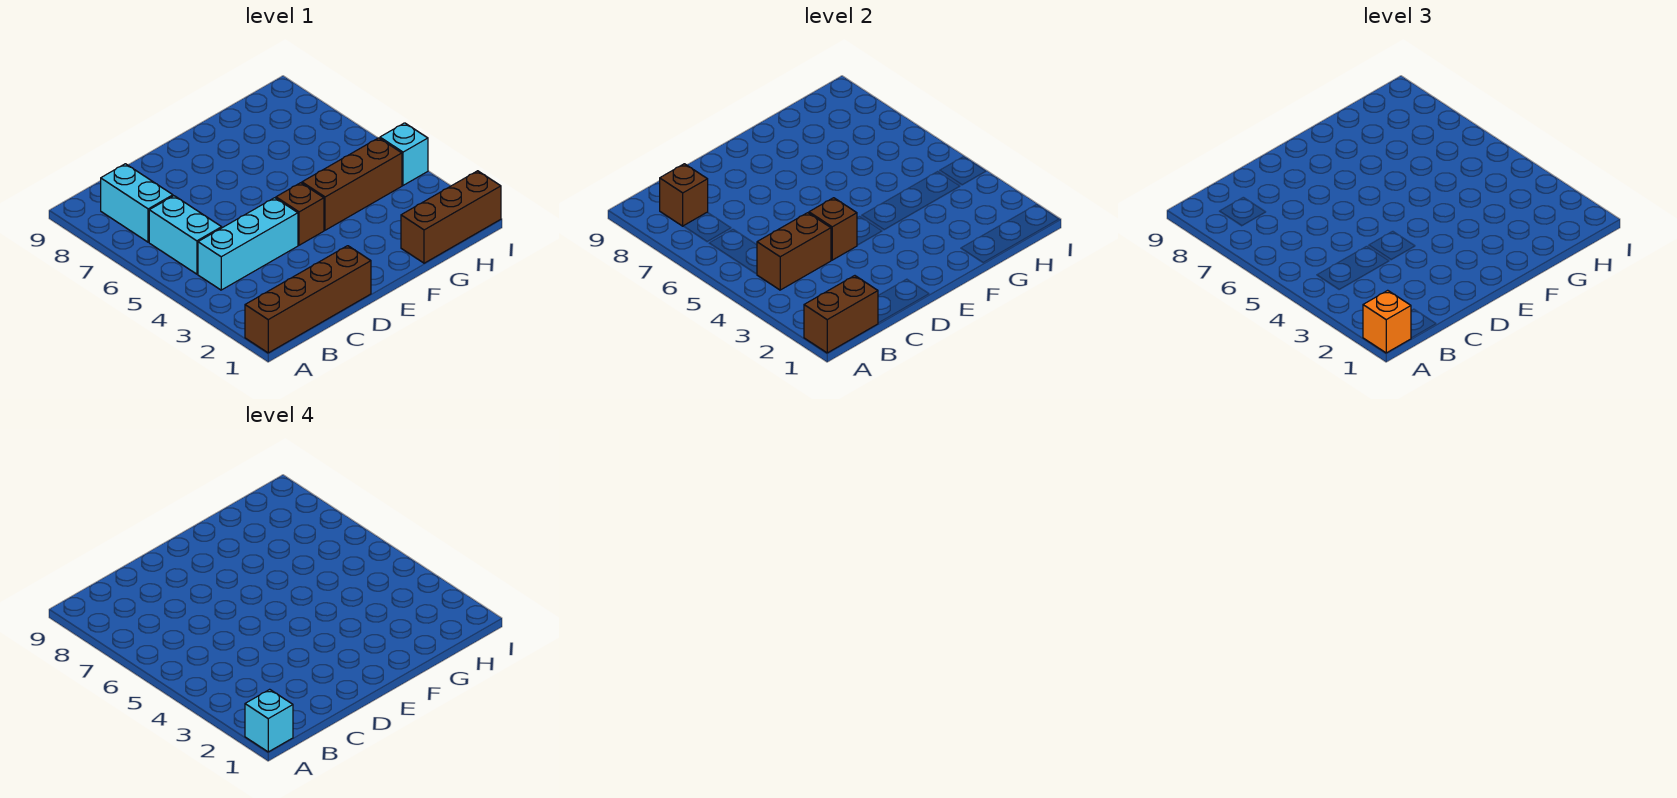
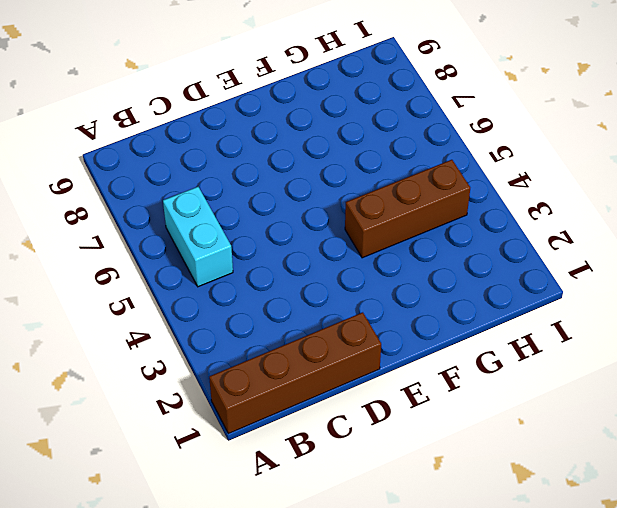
none -> cyan 1x3 brick [198,198,298,290]
none -> cyan 1x2 brick [101,164,173,242]
none -> brown 1x1 brick [276,183,324,245]

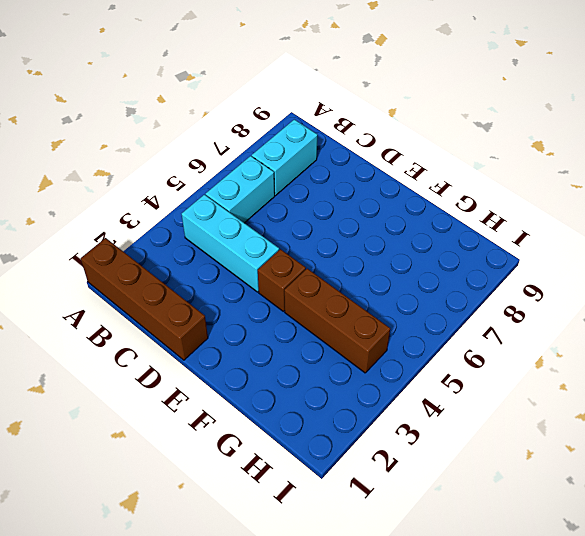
none -> brown 1x3 brick [401,171,501,263]
none -> cyan 1x1 brick [380,123,428,185]
none -> brown 1x2 brick [804,276,878,353]

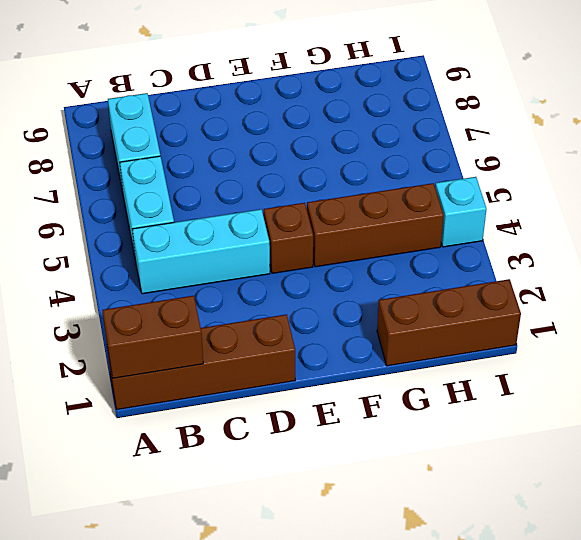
none -> brown 1x2 brick [757,213,831,290]
none -> brown 1x1 brick [660,164,708,226]
none -> brown 1x1 brick [809,198,857,260]

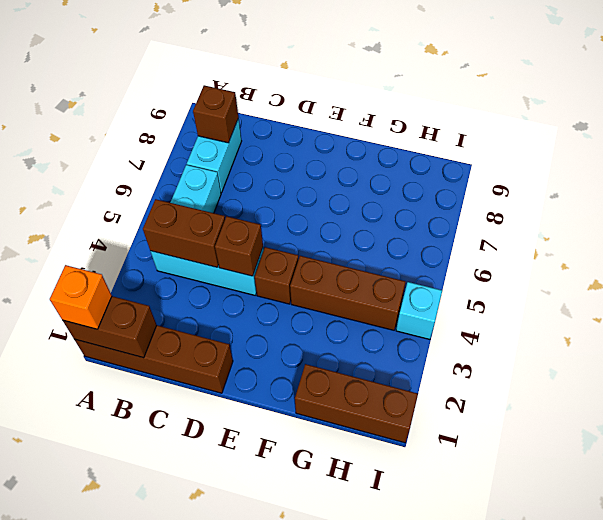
none -> cyan 1x1 brick [245,689,293,752]

